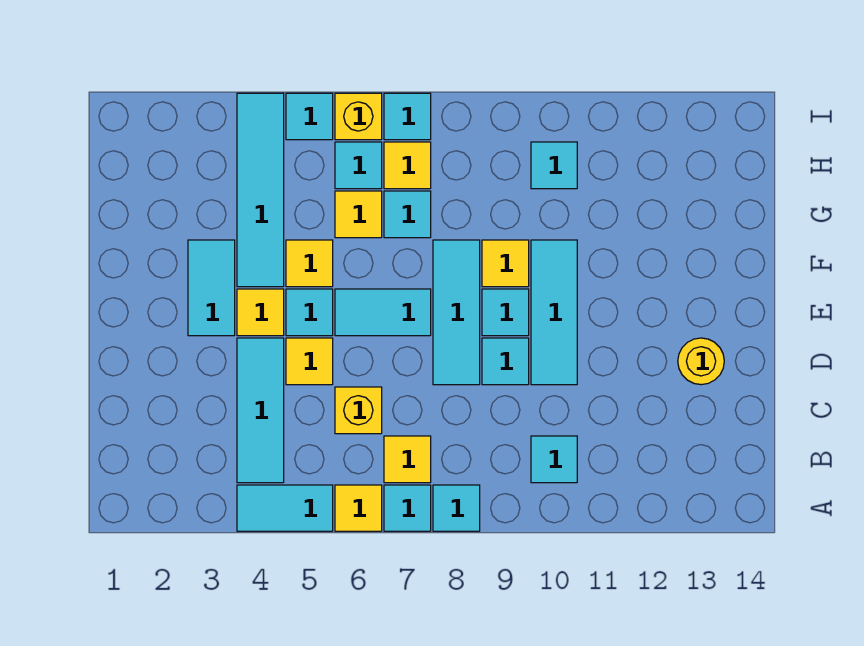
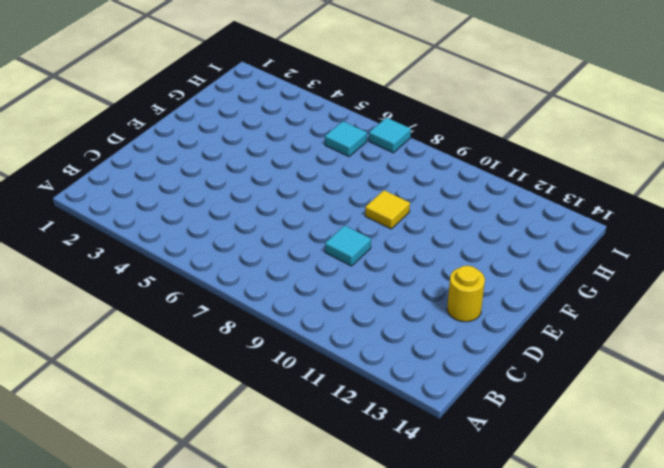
none -> cyan 1x2 tile [237,485,333,531]
none -> yellow 1x1 tile [335,485,382,531]
none -> cyan 1x1 tile [384,485,431,531]

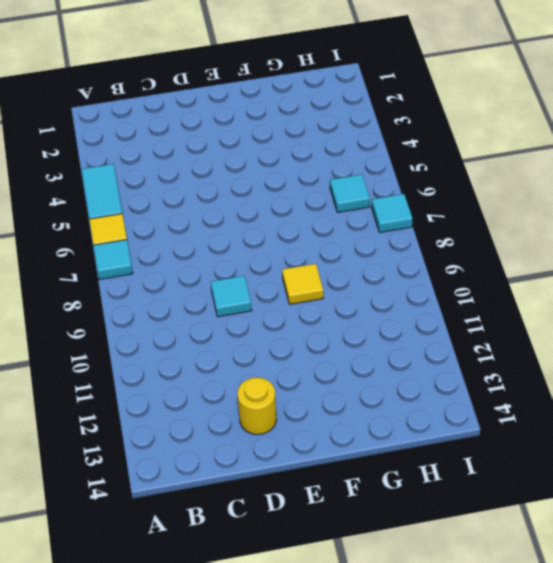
none -> cyan 1x1 tile [433,485,480,531]
none -> cyan 1x3 tile [237,338,284,483]
none -> yellow 1x1 tile [384,436,431,483]

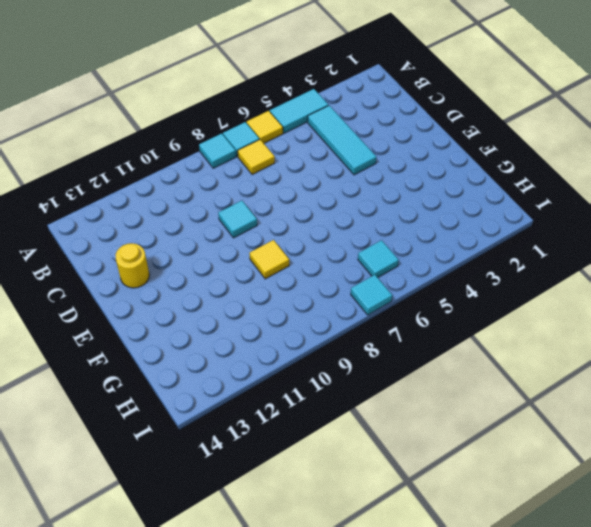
none -> cyan 1x1 tile [531,436,577,483]
none -> yellow 1x1 brick [335,387,382,434]
none -> yellow 1x1 tile [286,338,333,385]

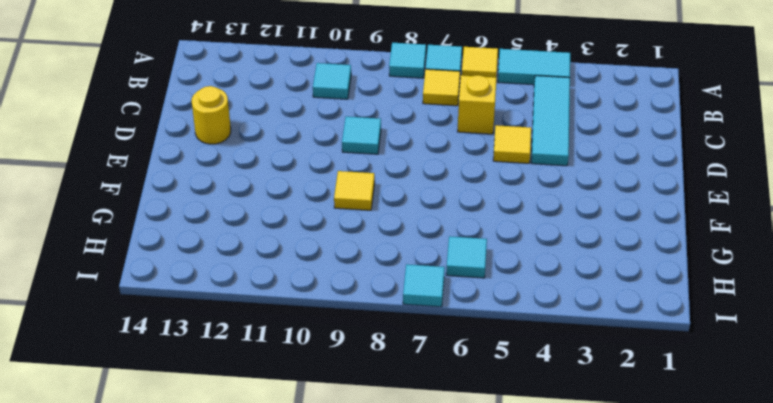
none -> cyan 1x3 tile [433,240,480,385]
none -> cyan 1x3 tile [531,240,577,385]
none -> cyan 1x2 tile [188,240,235,336]

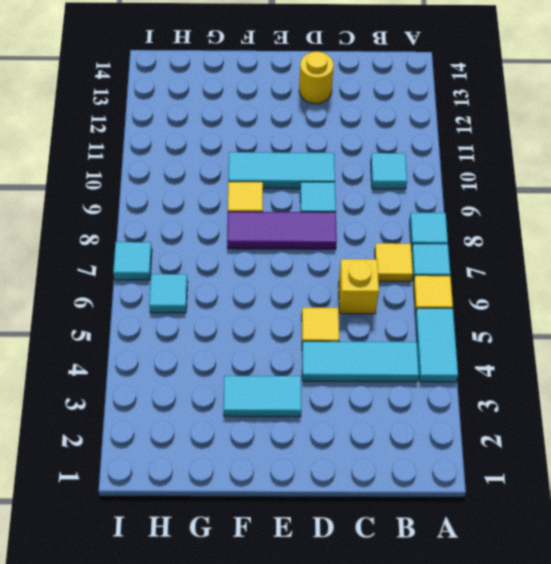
purple 1x3 tile [227,212,337,249] -> cyan 1x3 tile [433,240,480,385]
none -> yellow 1x1 tile [237,289,284,336]
none -> cyan 1x1 tile [286,289,333,336]
none -> cyan 1x2 tile [335,289,431,336]

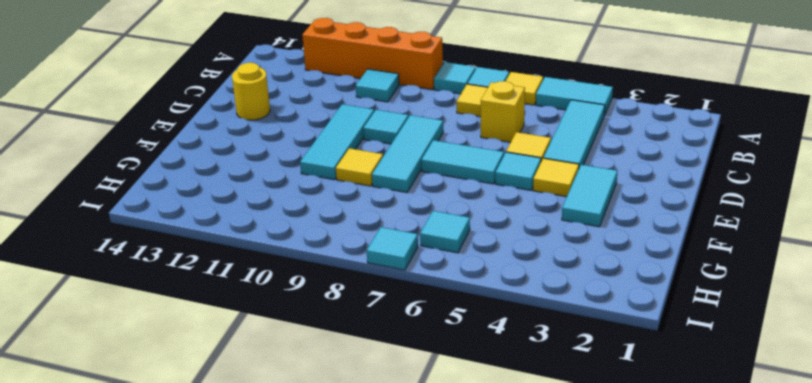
orange 1x4 brick [302,18,443,89] -> none
none -> cyan 1x1 tile [482,289,529,336]
none -> cyan 1x4 tile [237,93,284,287]
none -> yellow 1x1 tile [286,240,333,287]

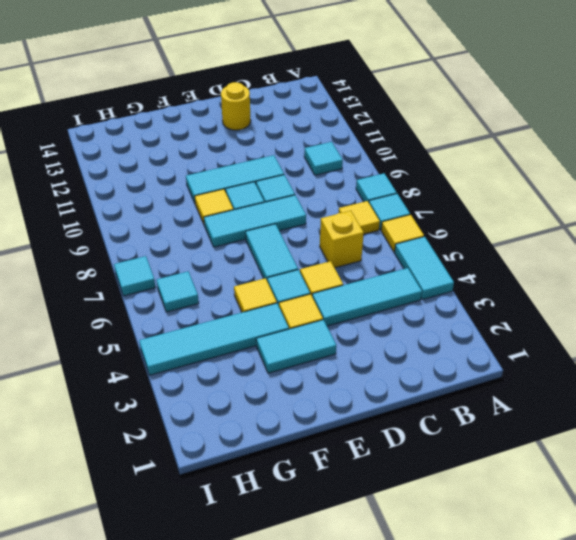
none -> yellow 1x1 tile [335,191,382,238]
none -> cyan 1x1 tile [384,191,431,238]
none -> yellow 1x1 tile [384,142,431,189]

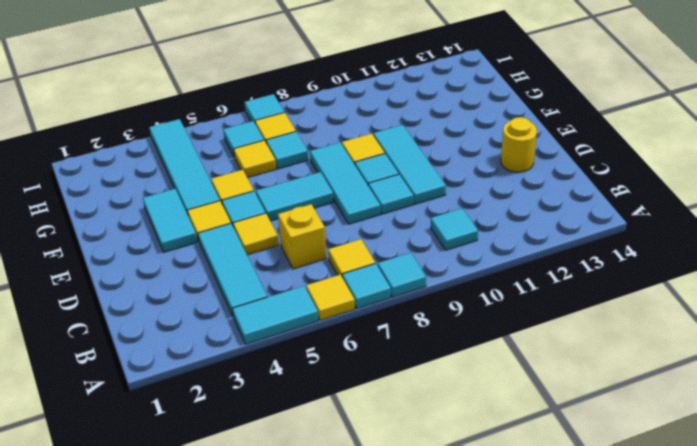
none -> cyan 1x1 tile [531,142,577,189]
none -> cyan 1x1 tile [286,93,333,140]
none -> yellow 1x1 brick [335,93,382,140]

